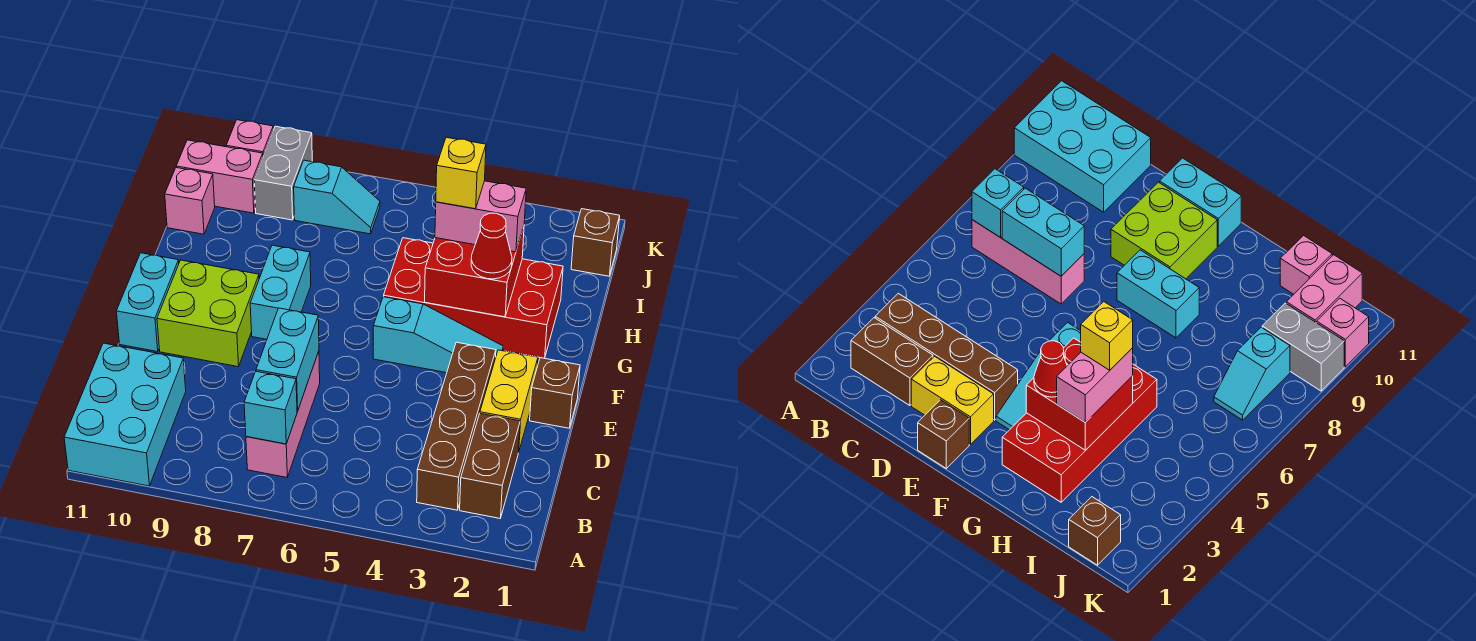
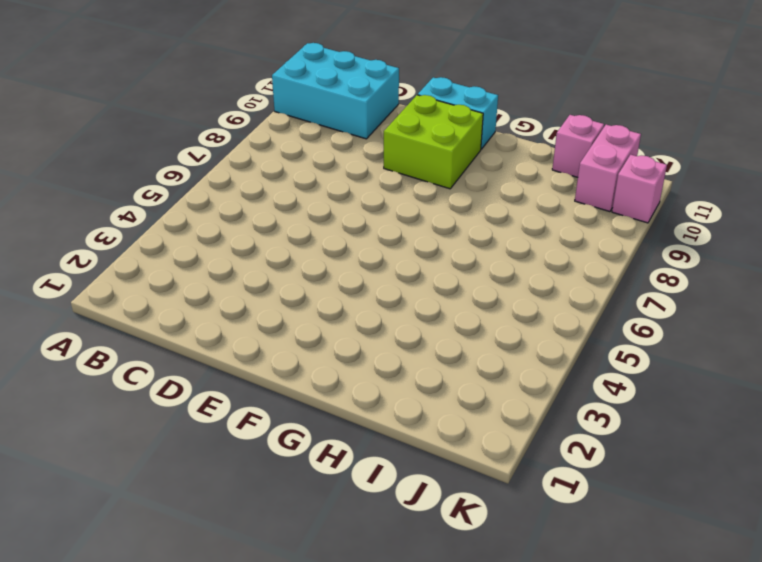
none -> brown 1x2 brick [460,414,520,518]
none -> brown 1x4 brick [417,342,496,510]
none -> pink 1x3 brick [246,351,320,477]

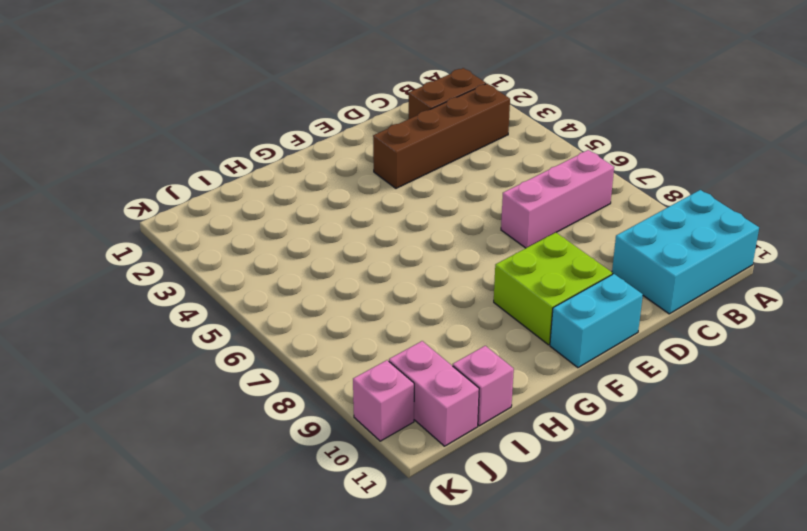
none -> yellow 1x2 brick [480,350,538,452]
none -> brown 1x1 brick [530,358,580,428]
none -> cyan 1x3 slope [373,297,503,373]

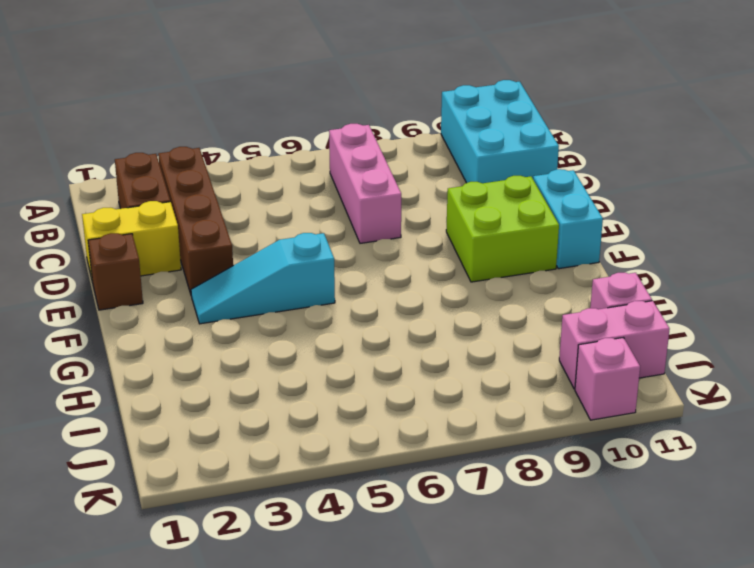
yellow 1x2 brick [82,201,181,282] -> yellow 1x2 brick turned to [480,350,538,452]
none -> cyan 1x2 brick [250,245,311,339]
none -> red 2x4 brick [383,238,563,358]
none -> brown 1x1 brick [571,209,620,276]

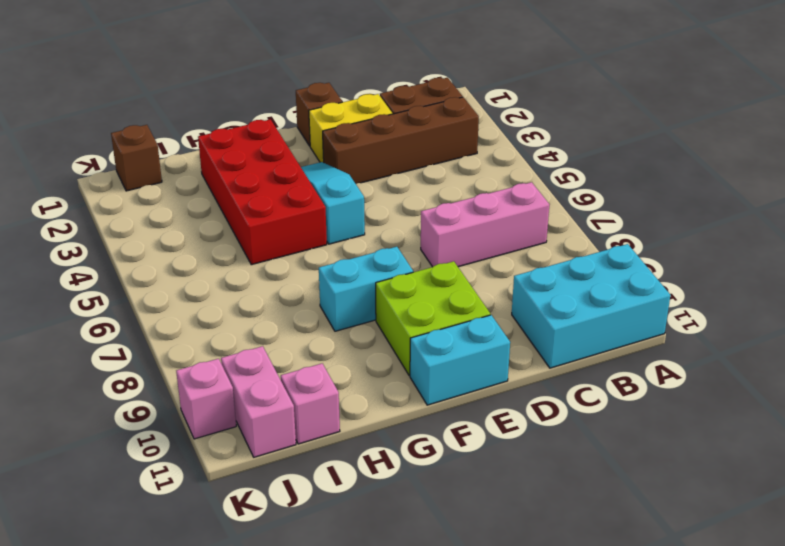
none -> cyan 1x2 slope [294,160,380,234]
none -> grey 1x2 brick [254,126,312,220]
none -> cyan 1x1 brick [244,371,297,444]

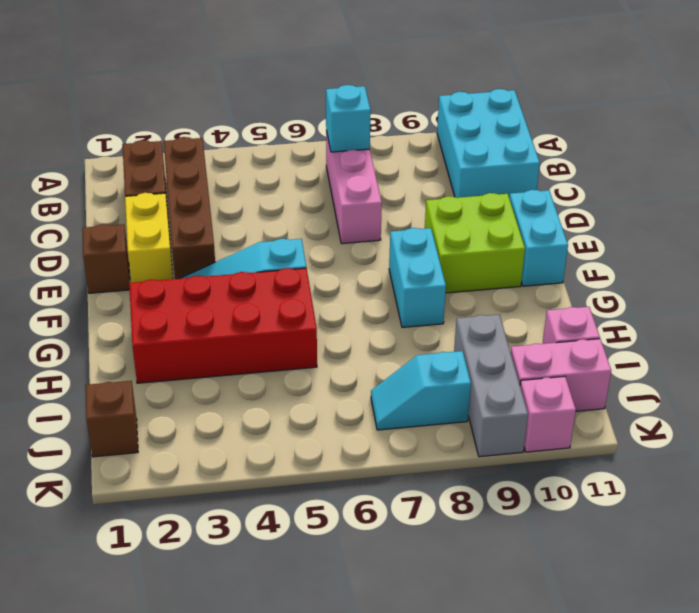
grey 1x3 brick [454,315,528,457] -> grey 1x2 brick [254,126,312,220]
none -> cyan 1x2 brick [256,308,319,411]
none -> red 2x2 brick [425,226,524,317]
none -> red 1x1 cone [471,213,512,279]

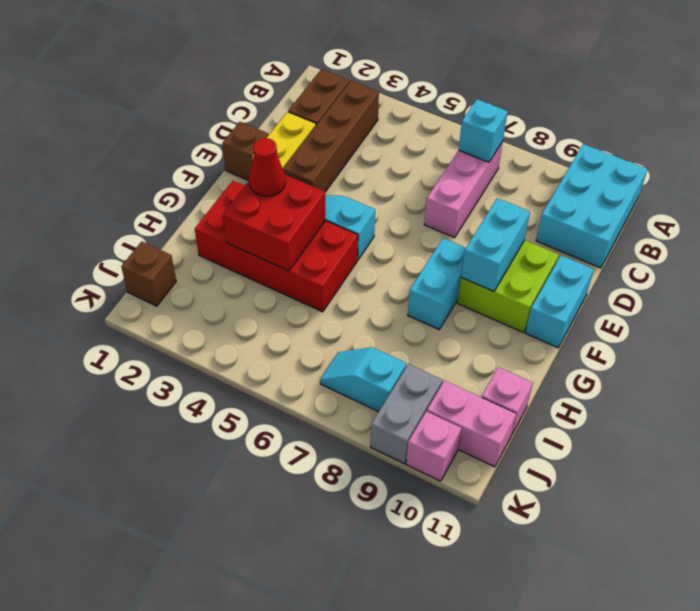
cyan 1x2 brick [461,198,530,291] -> cyan 1x2 brick moved to [256,308,319,411]
none -> pink 1x2 brick [435,181,526,252]
none -> yellow 1x1 brick [436,137,486,209]

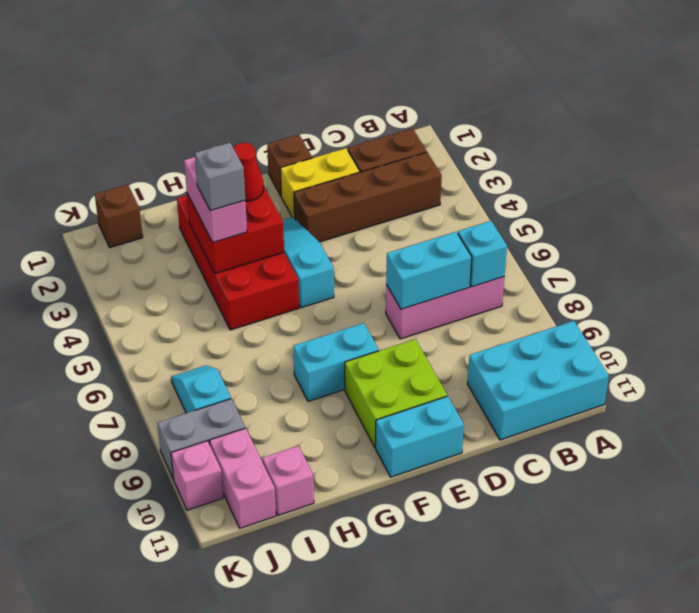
grey 1x1 brick [195,143,245,211] -> yellow 1x1 brick [436,137,486,209]

